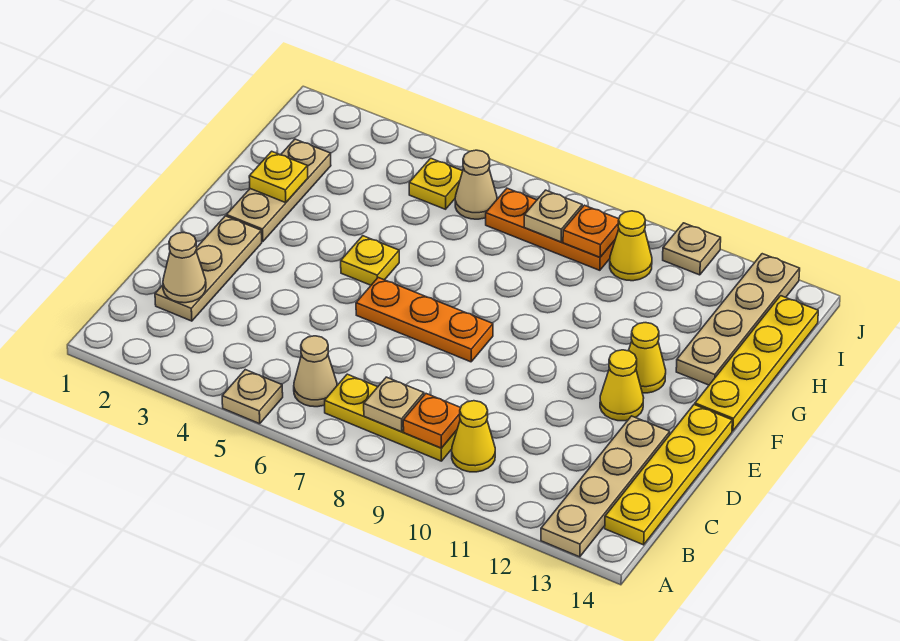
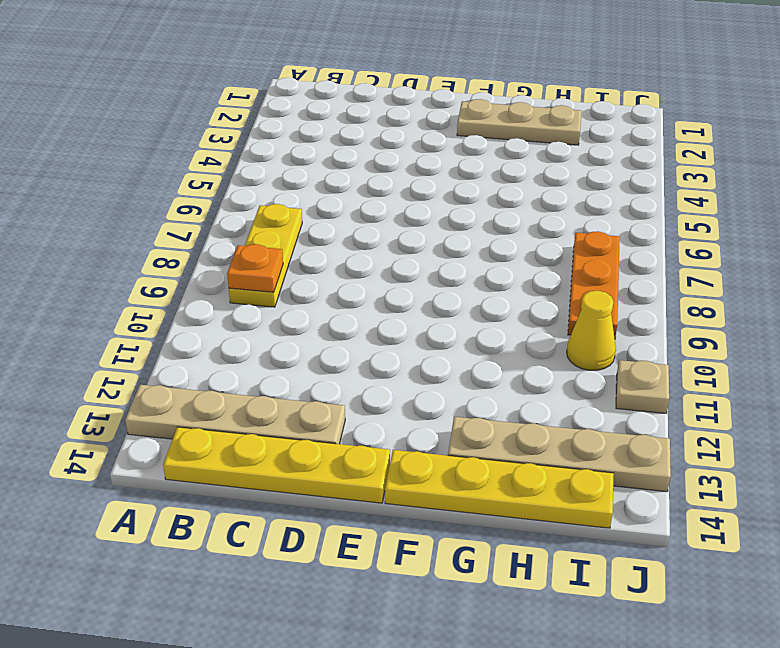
none -> tan 1x1 plate [222,370,283,424]
none -> tan 1x1 cone [294,336,337,407]
none -> yellow 1x1 cone [452,401,495,472]

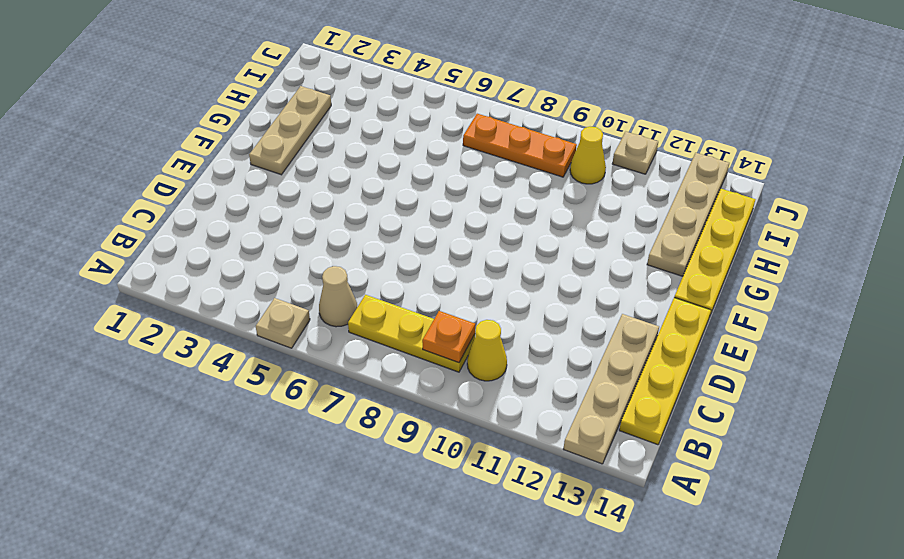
none -> tan 1x3 plate [155,216,262,321]
none -> orange 1x3 plate [356,278,493,362]
none -> yellow 1x1 cone [600,350,644,421]

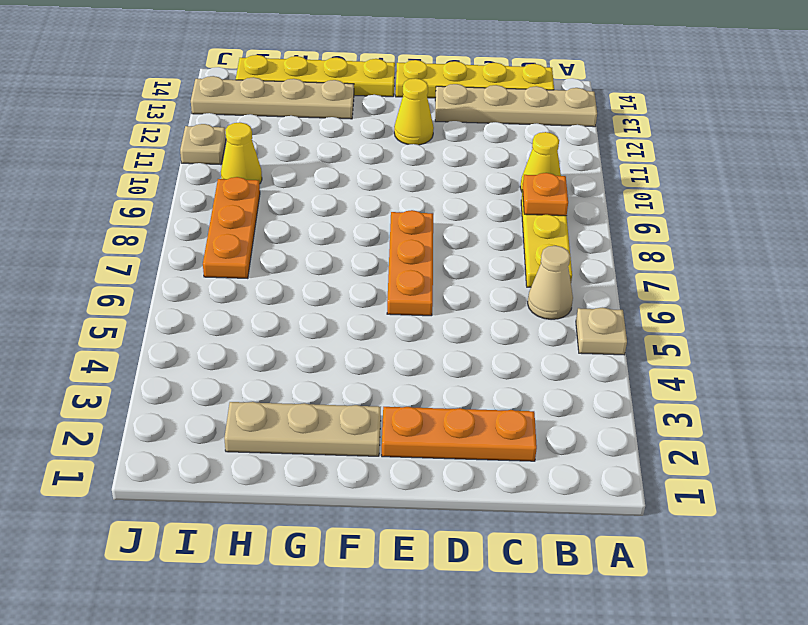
orange 1x3 plate [382,407,537,461] -> tan 1x3 plate [155,216,262,321]
none -> yellow 1x1 plate [341,236,399,285]
none -> yellow 1x1 cone [629,323,666,393]
none -> yellow 1x1 plate [409,158,463,209]

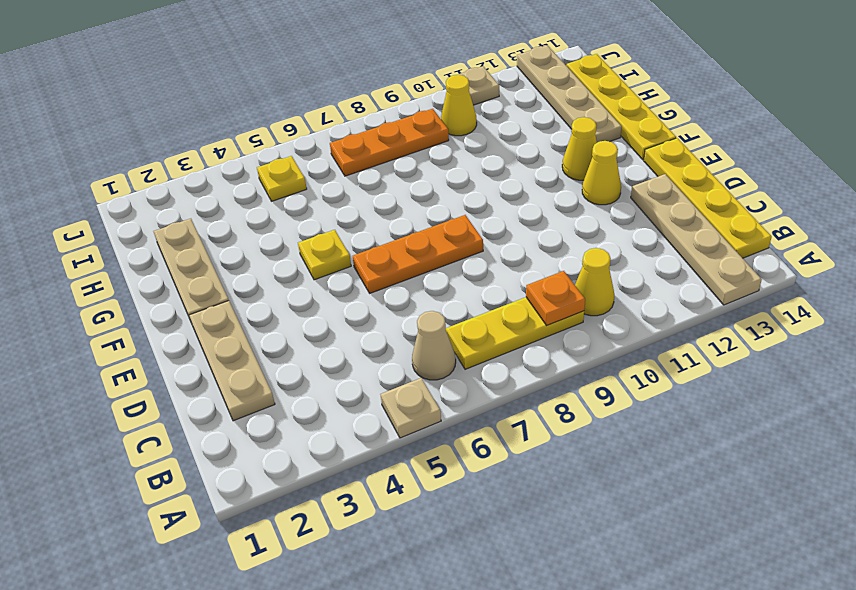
none -> tan 1x1 cone [455,150,497,219]
none -> tan 1x1 plate [364,377,424,432]
none -> tan 1x1 cone [163,233,206,303]

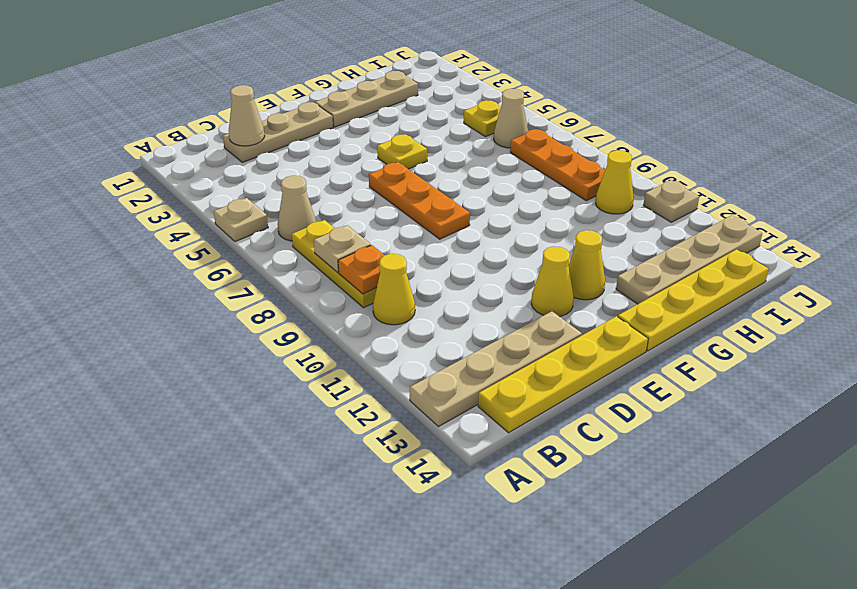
none -> yellow 1x1 plate [249,151,308,203]
none -> tan 1x1 plate [524,190,582,242]
none -> orange 1x1 plate [563,205,619,257]

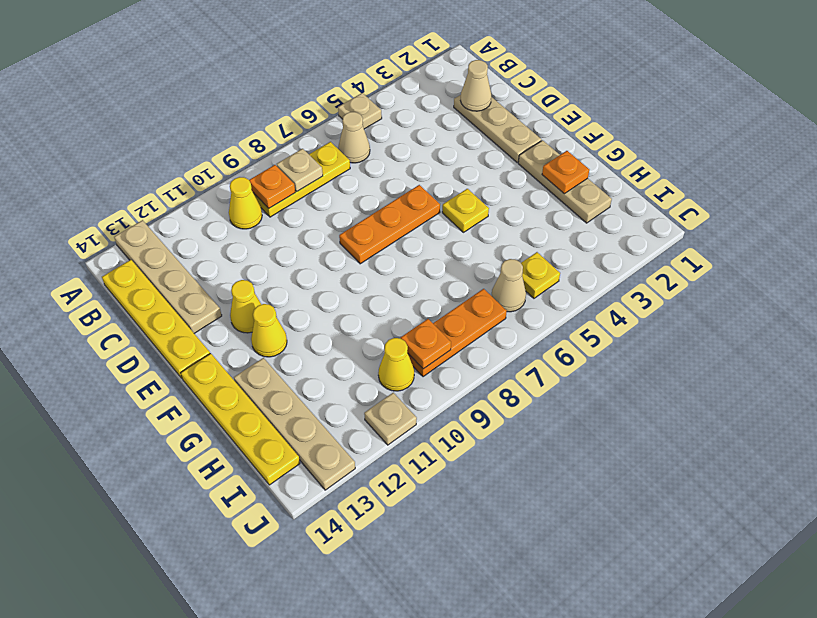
orange 1x1 plate [542,151,589,194] -> yellow 1x1 plate [249,151,308,203]
none -> tan 1x1 plate [524,190,582,242]

